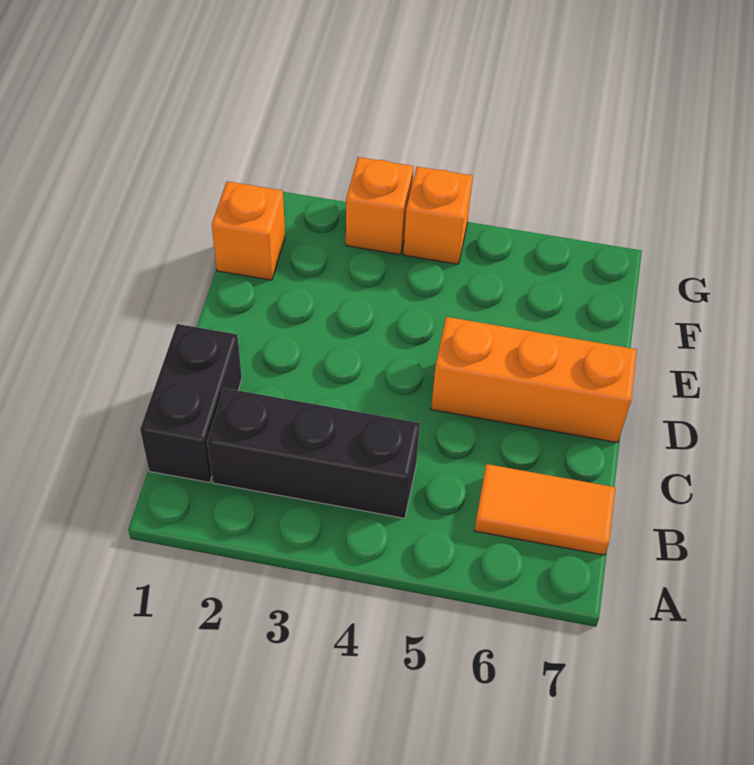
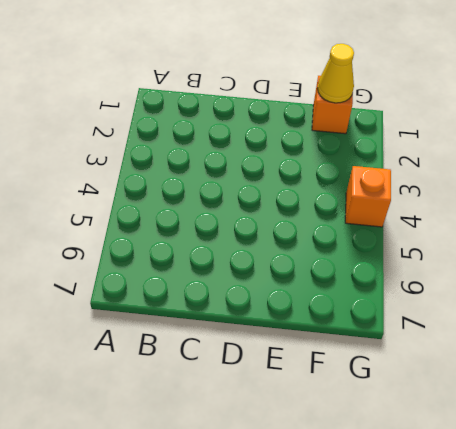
yellow 1x1 cone [317,44,354,103] -> none
none -> black 1x2 brick [140,324,242,483]
none -> black 1x3 brick [207,388,420,518]

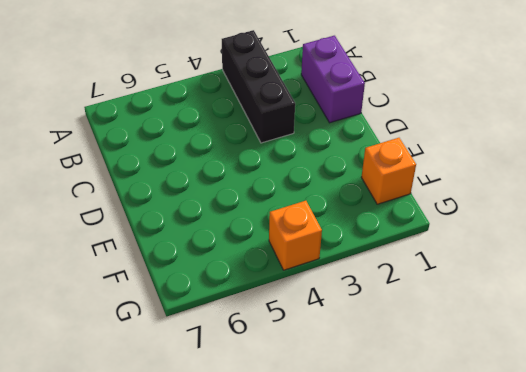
black 1x3 brick [222,30,295,143] -> black 1x3 brick turned to [207,388,420,518]
purple 1x2 brick [301,36,365,123] -> black 1x2 brick [140,324,242,483]
none -> orange 1x2 tile [474,464,616,555]
none -> orange 1x3 brick [431,317,637,443]

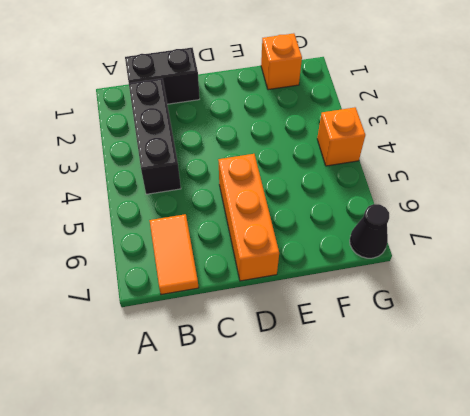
black 1x1 cone [350,204,389,258] -> none
none -> orange 1x1 brick [346,157,414,255]

